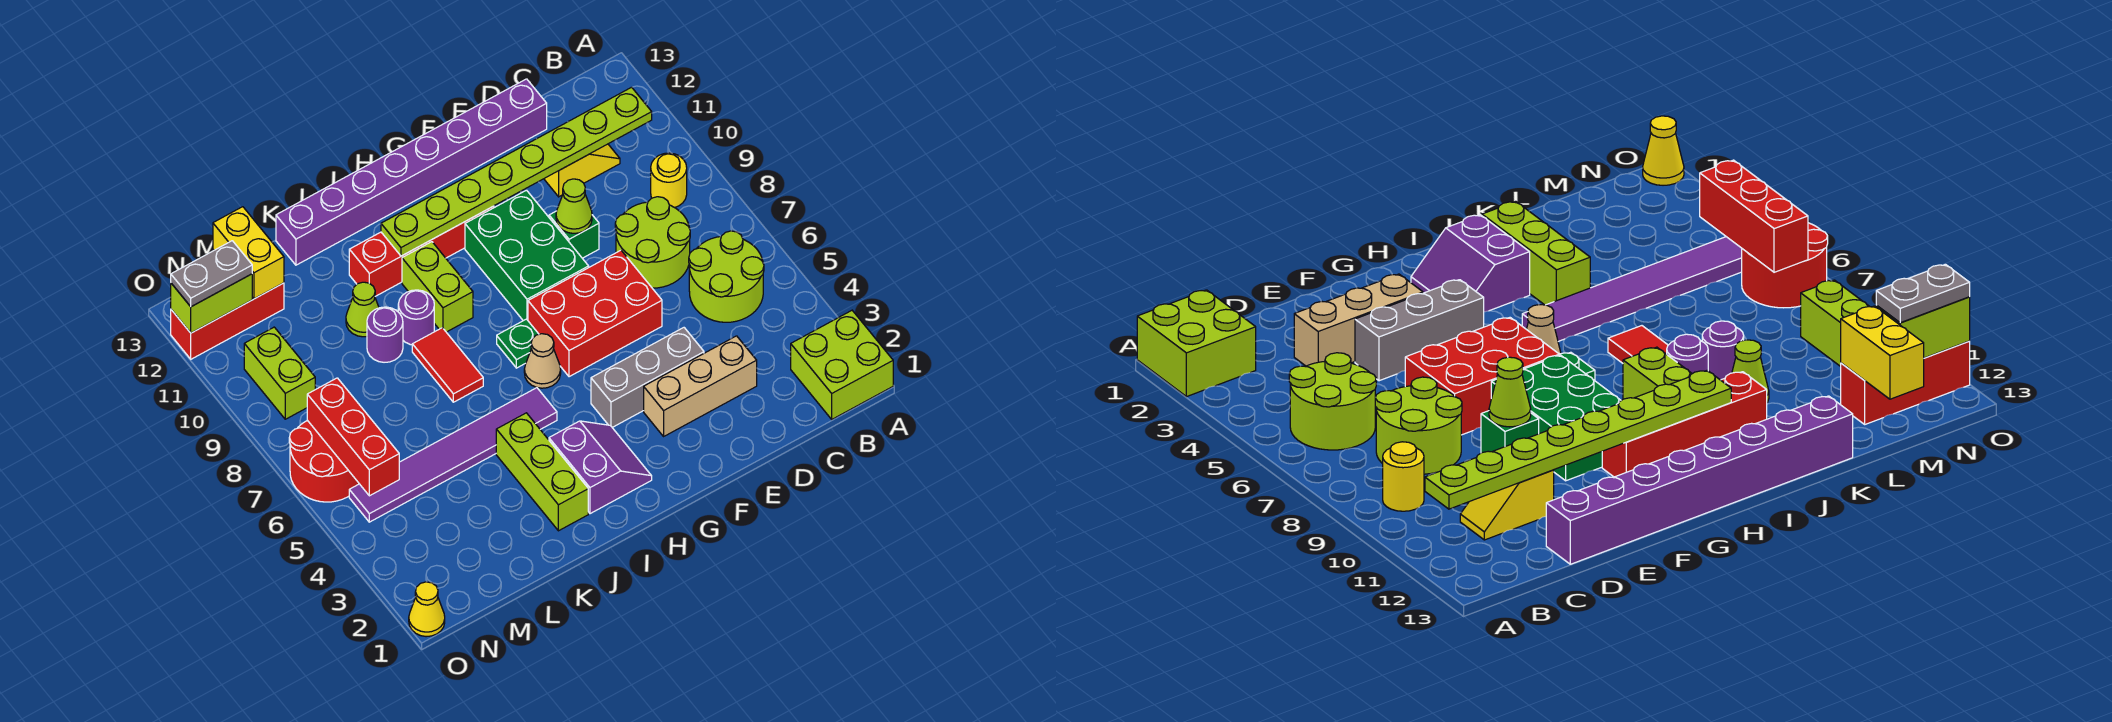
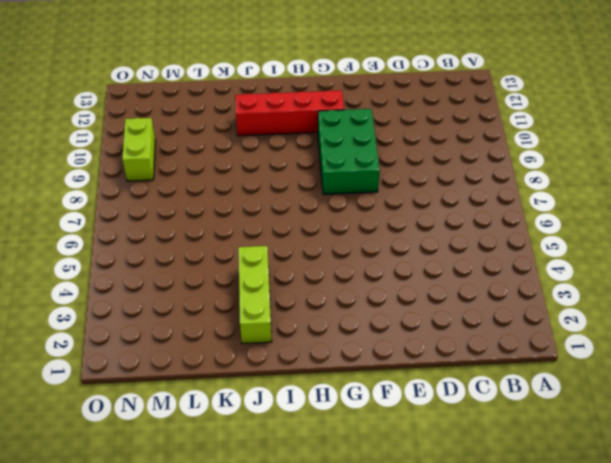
none -> lime 2x2 brick [791,310,893,419]
none -> lime 2x2 round brick [689,231,764,322]
none -> yellow 1x1 round brick [651,153,687,208]
none -> lime 2x2 round brick [615,197,690,288]

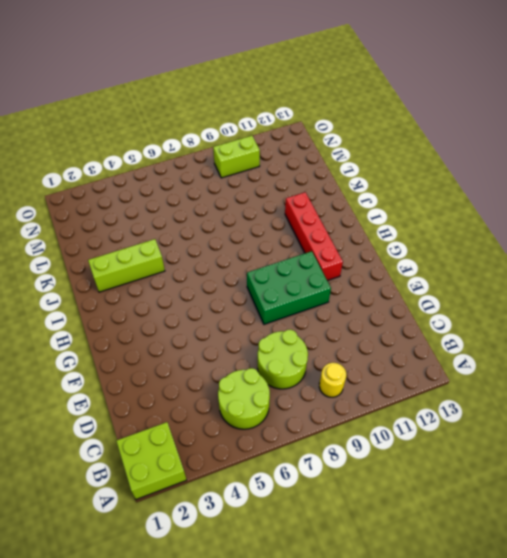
none -> yellow 1x2 slope [544,144,620,197]
none -> tan 1x3 brick [644,336,757,436]
none -> purple 1x8 brick [276,79,547,265]
none -> grey 1x3 brick [591,328,704,427]

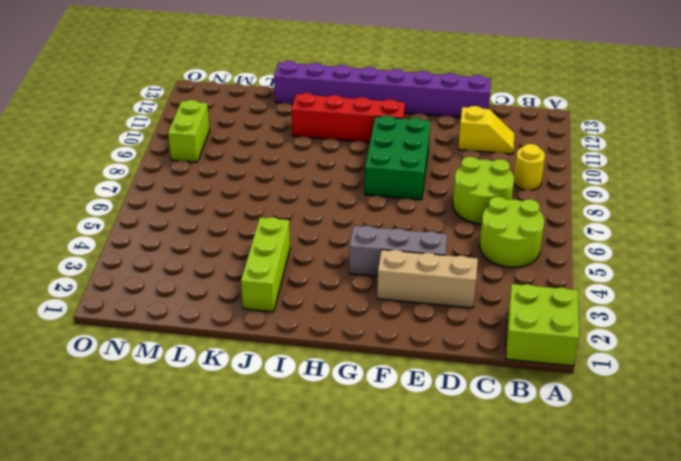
none -> red 2x3 brick [528,250,662,377]
none -> green 1x1 brick [549,211,599,258]
none -> purple 2x2 slope [549,421,652,514]
none -> tan 1x1 cone [524,334,561,388]

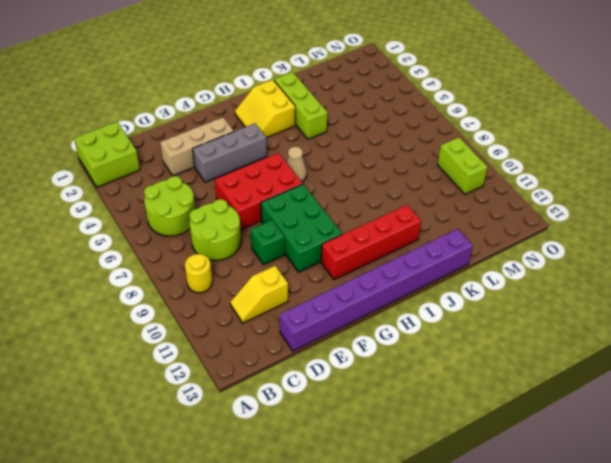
yellow 2x2 slope [235,80,295,138] -> purple 2x2 slope [549,421,652,514]
none -> green 1x1 plate [497,319,539,368]
none -> purple 1x6 tile [349,388,557,522]
none -> lime 1x2 brick [402,242,473,332]
none -> red 1x2 tile [412,328,483,402]

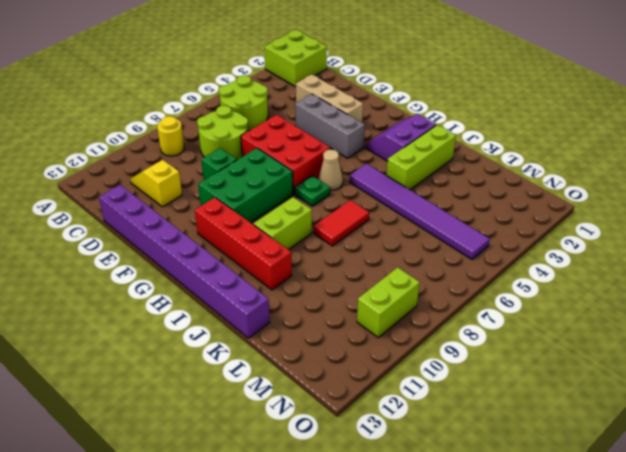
none -> purple 1x1 round brick [398,290,434,345]
none -> purple 1x1 round brick [367,307,403,362]
none -> lime 1x1 cone [346,282,379,337]
none -> red 1x3 brick [171,283,284,359]

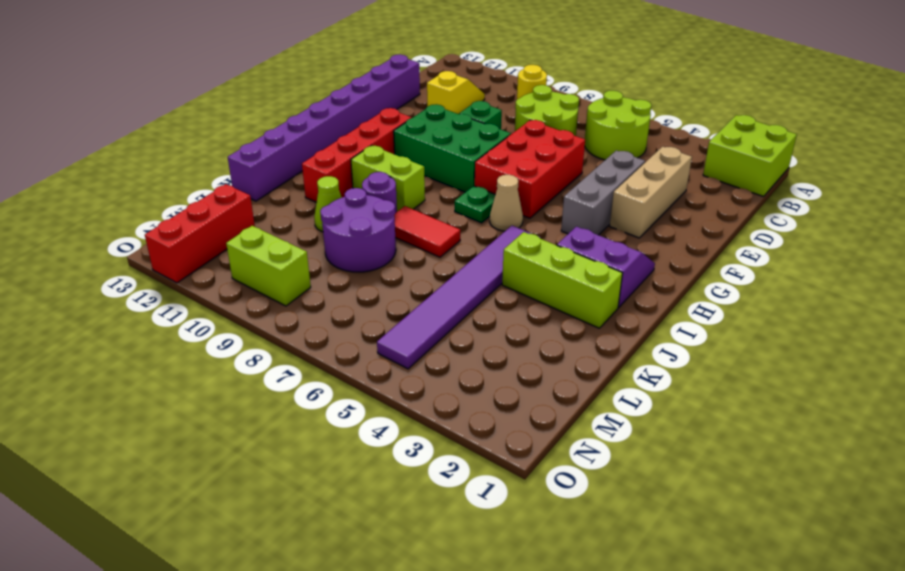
purple 2x2 round brick [320,188,396,272] -> purple 1x1 round brick [367,307,403,362]
none -> red 2x2 round brick [289,420,359,502]
none -> yellow 1x1 cone [409,582,445,637]
none -> lime 1x8 plate [381,87,652,256]
none -> lime 1x1 cone [556,179,592,233]

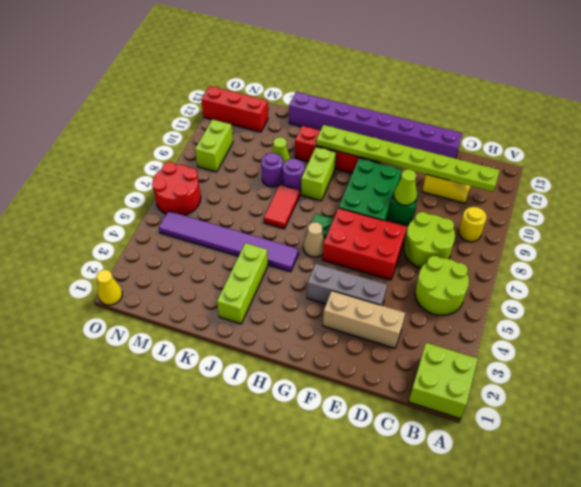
none -> purple 2x2 slope [549,421,652,514]
none -> yellow 1x2 brick [213,207,284,299]
none -> red 1x3 brick [307,378,399,496]
none -> lime 1x2 brick [171,274,252,333]

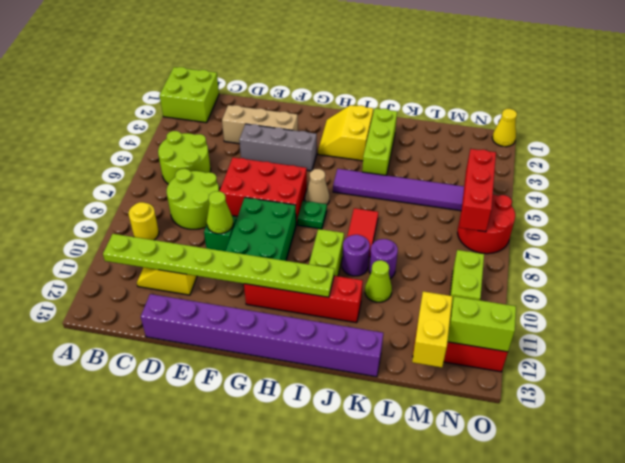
yellow 2x2 slope [318,105,373,161] -> purple 2x2 slope [549,421,652,514]
none -> grey 1x2 plate [171,241,252,307]

